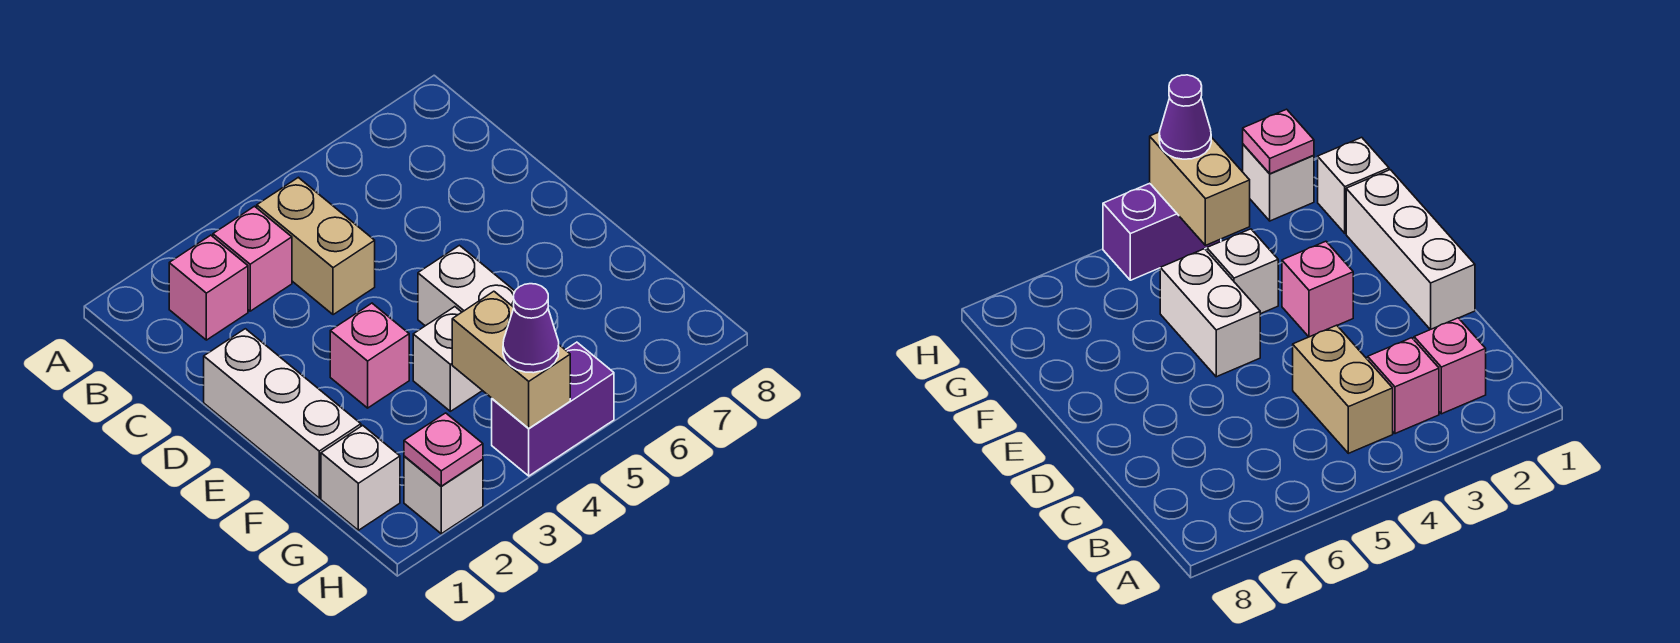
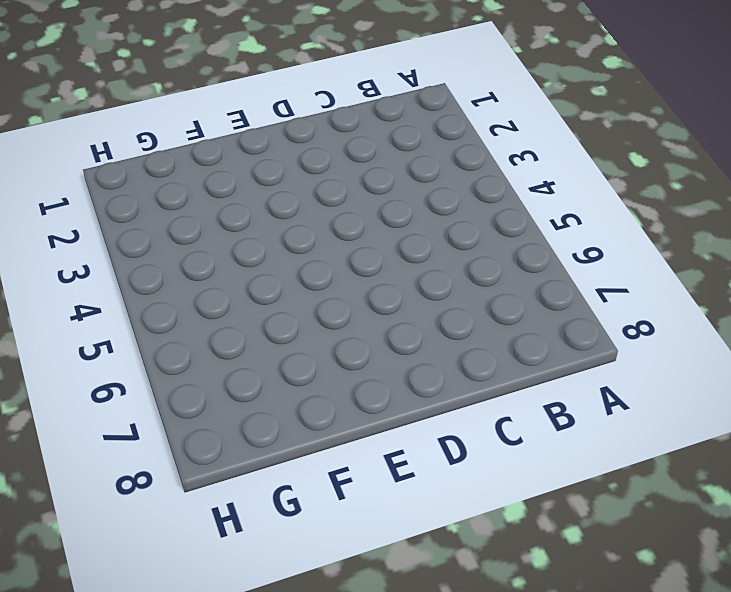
none -> pink 1x1 brick [169,235,248,340]
none -> pink 1x1 brick [213,206,292,311]
none -> tan 1x2 brick [257,177,375,315]

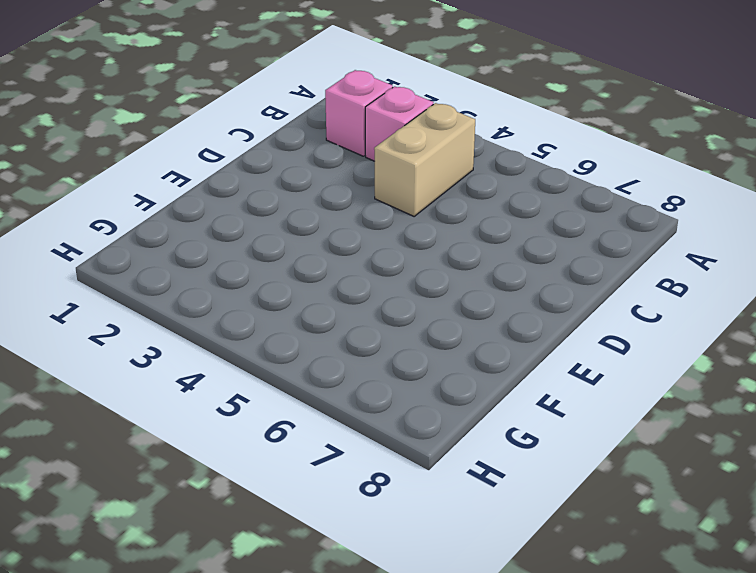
none -> white 1x3 brick [204,329,361,498]
none -> pink 1x1 brick [330,303,409,408]
none -> white 1x2 brick [418,245,515,326]

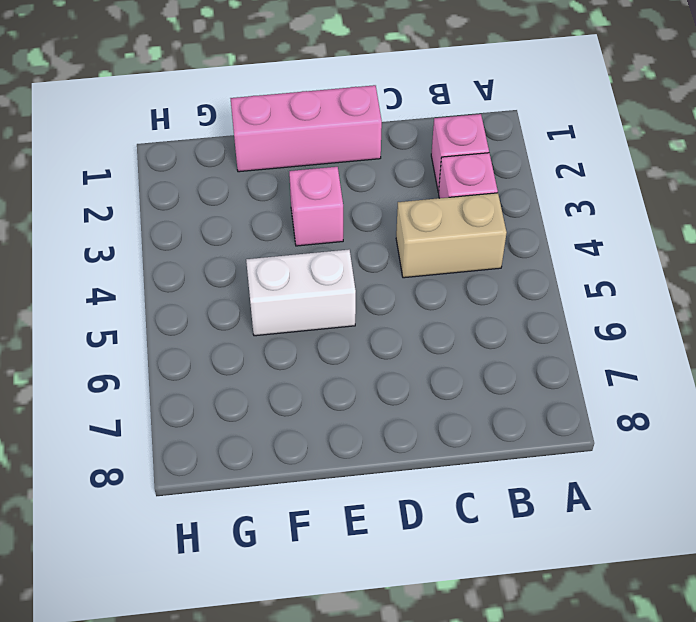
pink 1x3 brick [230,85,382,172] -> white 1x3 brick [204,329,361,498]
none -> white 1x1 brick [413,307,482,411]
none -> white 1x1 brick [321,425,400,530]
none -> white 1x1 brick [404,456,483,534]

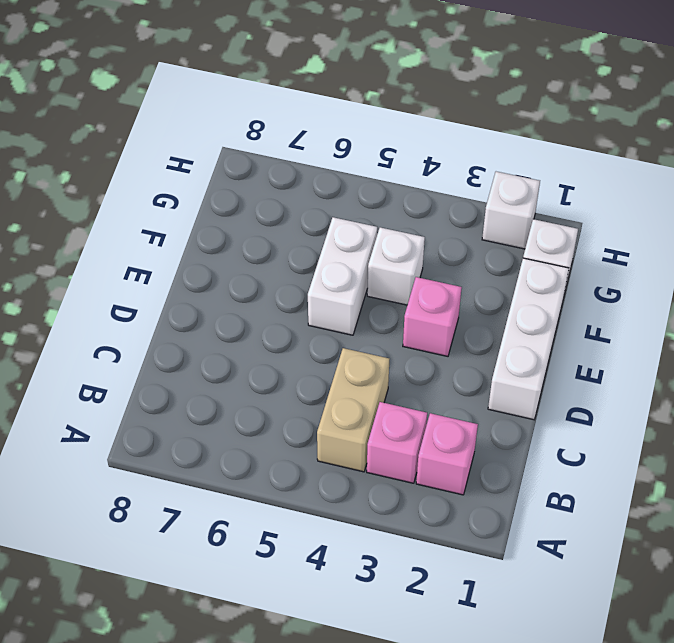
none -> purple 1x2 brick [492,342,614,476]
none -> tan 1x2 brick [452,291,570,428]
none -> pink 1x1 plate [404,413,483,486]

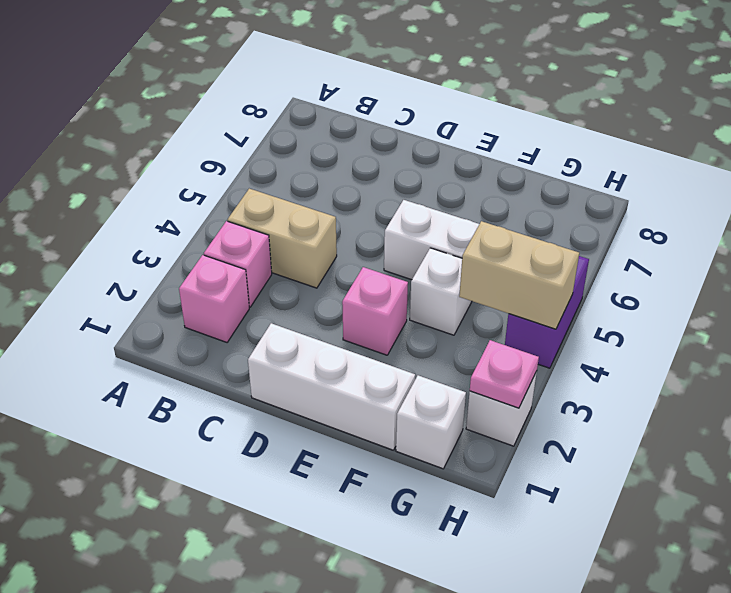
none -> purple 1x1 cone [503,284,559,373]

